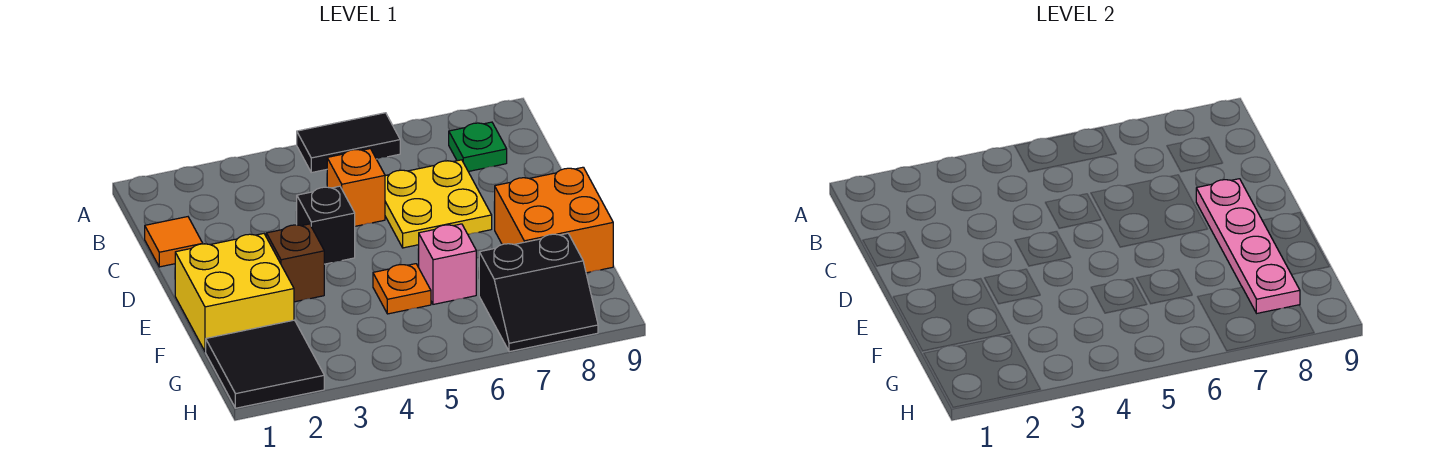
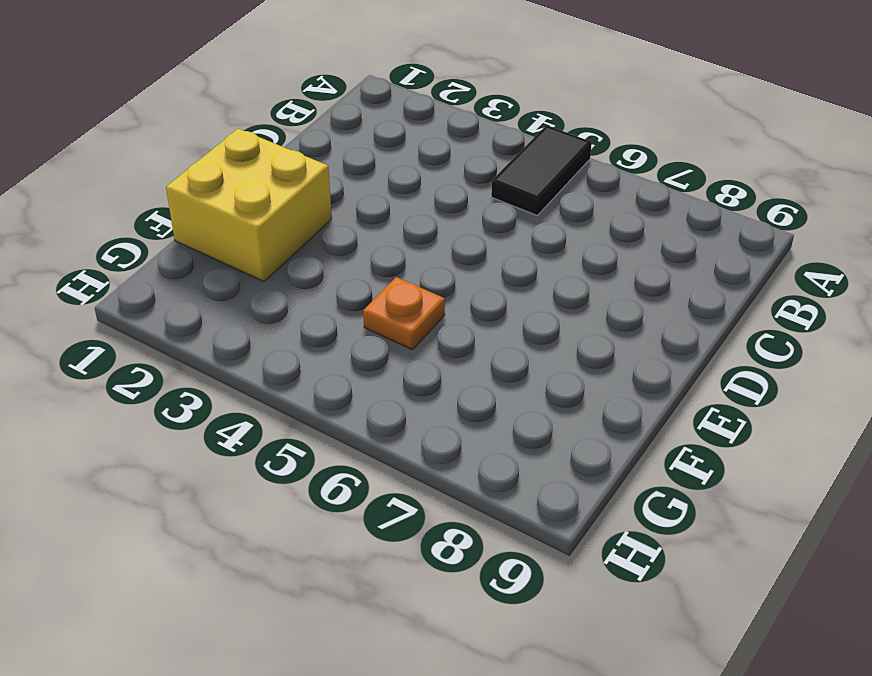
black 1x2 tile [491,125,592,215] -> black 1x2 tile turned to [297,113,400,173]
none -> green 1x1 plate [449,122,507,172]
none -> orange 1x1 tile [145,217,203,267]
none -> orange 1x1 brick [327,149,385,226]

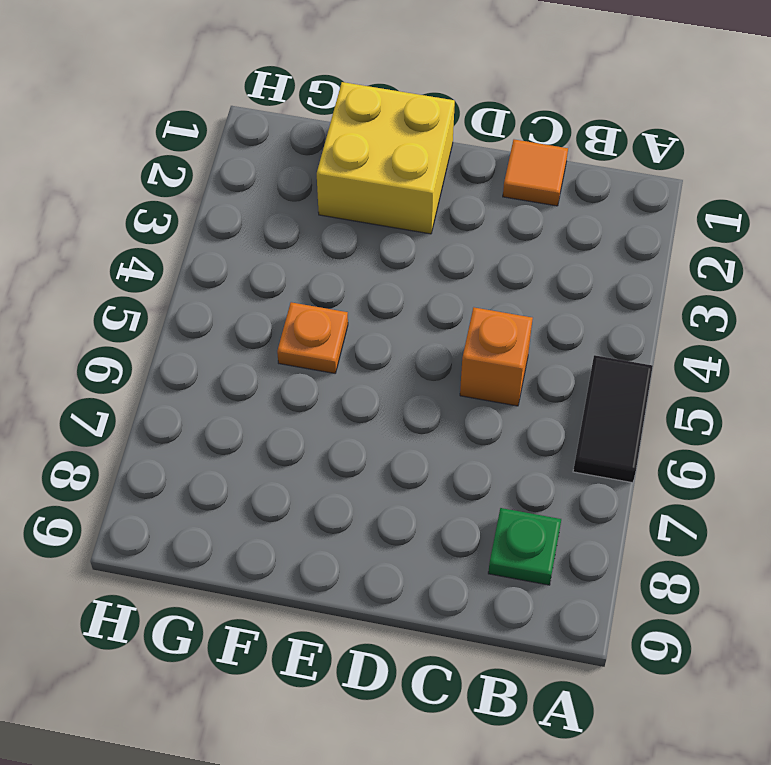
none -> yellow 2x2 plate [385,160,492,248]
none -> black 1x1 brick [297,186,355,264]
none -> brown 1x1 brick [266,224,324,302]

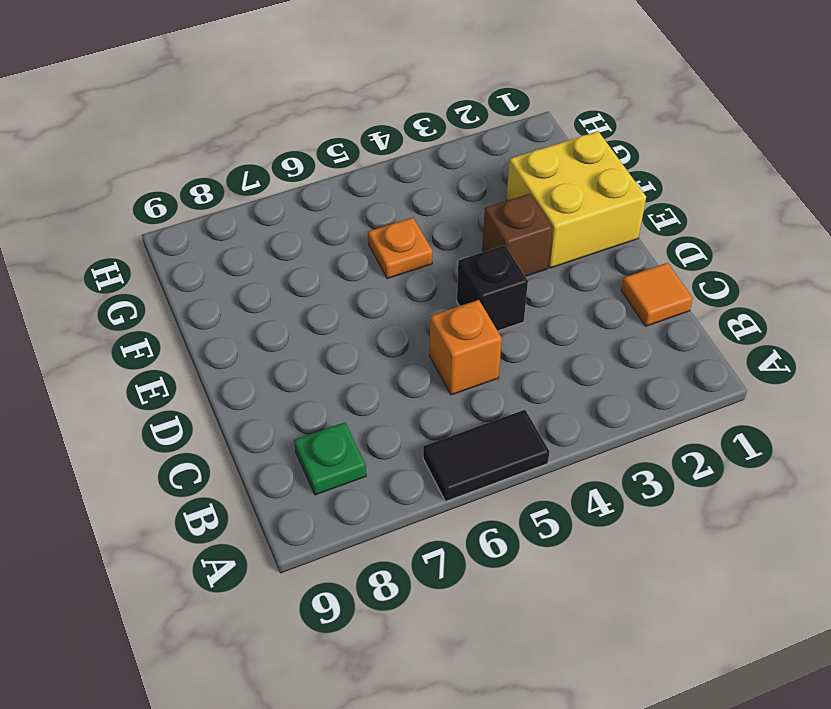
none -> yellow 2x2 plate [385,160,492,248]
none -> orange 2x2 brick [495,167,613,273]
none -> pink 1x1 brick [419,224,476,304]

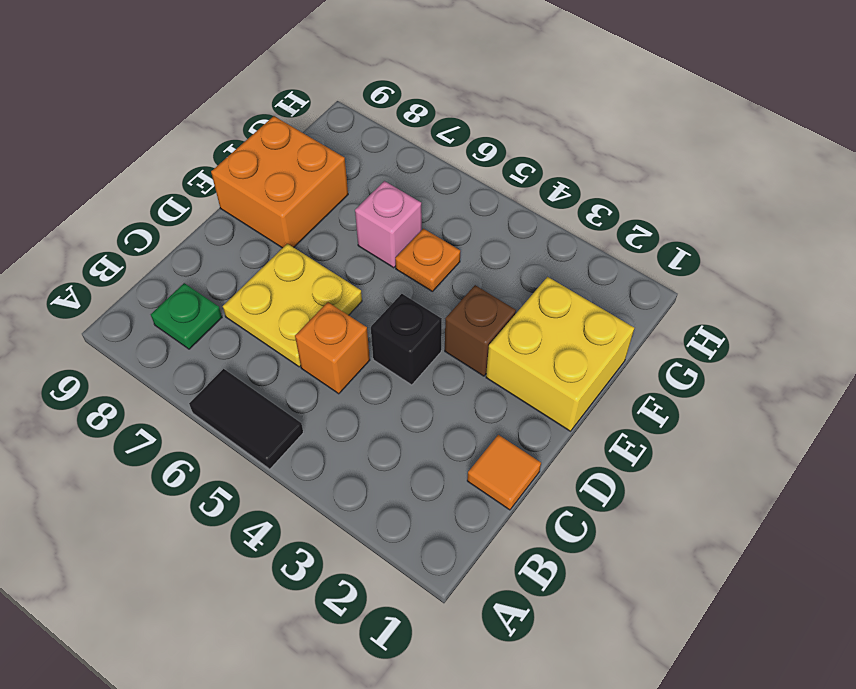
none -> black 2x2 tile [206,320,324,408]
none -> black 2x2 slope [479,233,598,352]
none -> pink 1x4 plate [1196,179,1300,313]

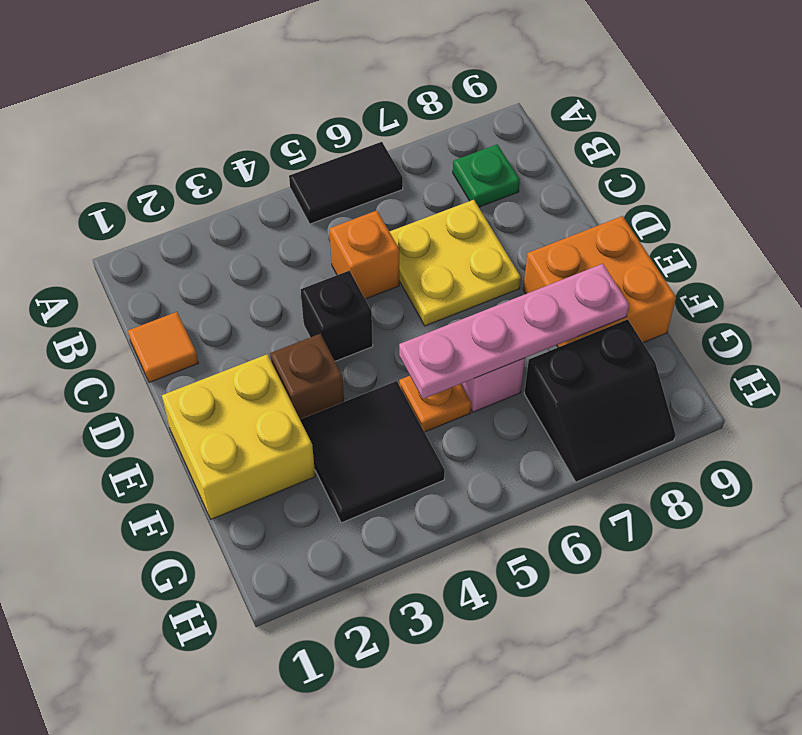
black 2x2 tile [300,381,445,523] -> black 2x2 tile moved to [206,320,324,408]
pink 1x4 plate [399,264,629,399] -> pink 1x4 plate turned to [1196,179,1300,313]

